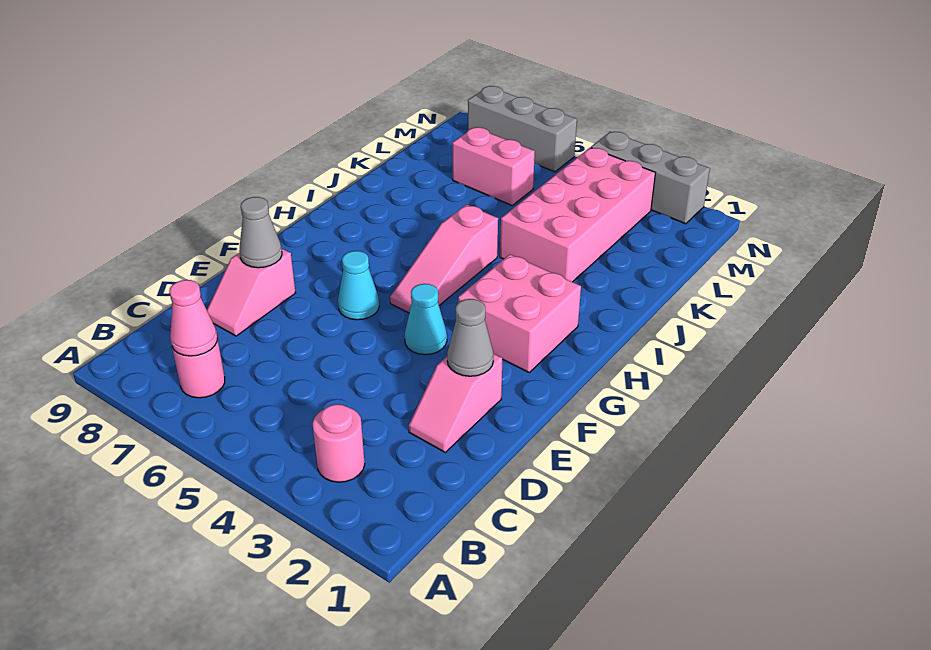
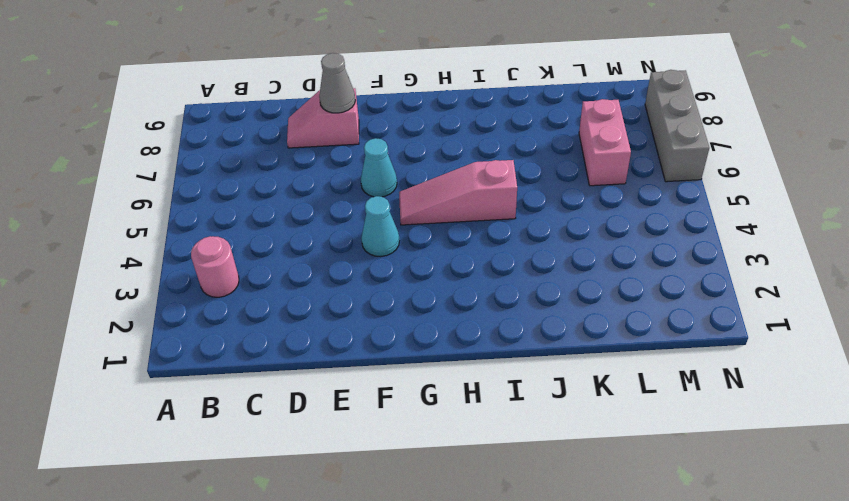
none -> pink 1x1 round brick [172,338,225,398]
none -> pink 1x2 slope [409,354,502,452]
none -> pink 2x2 brick [458,254,581,372]

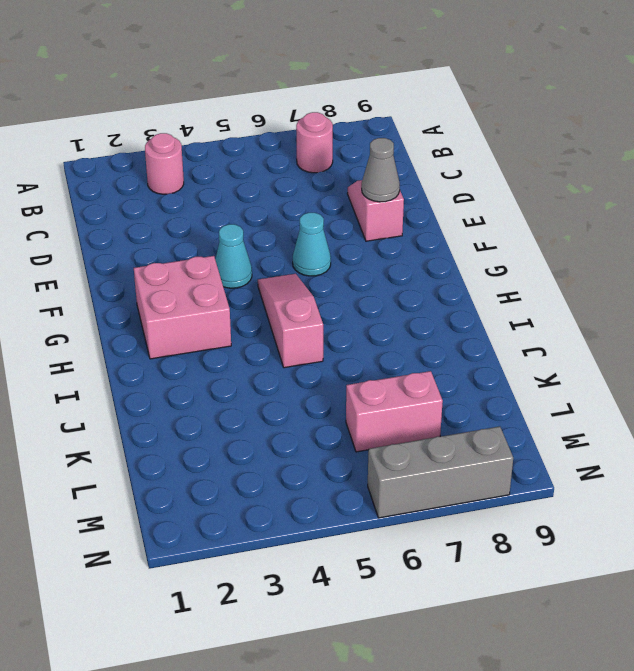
none -> pink 1x2 slope [409,354,502,452]
none -> pink 2x4 brick [500,148,655,282]
none -> grey 1x3 brick [591,131,710,224]

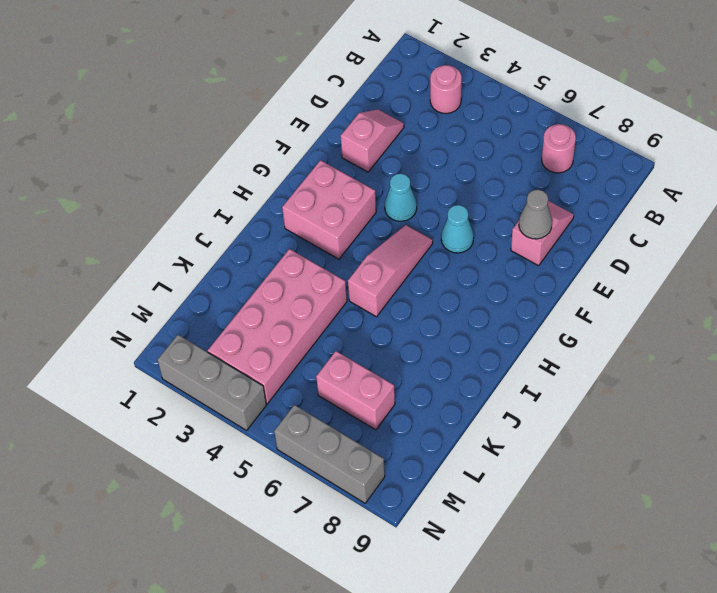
none -> pink 1x1 cone [169,280,217,356]
none -> grey 1x1 cone [447,299,494,376]

